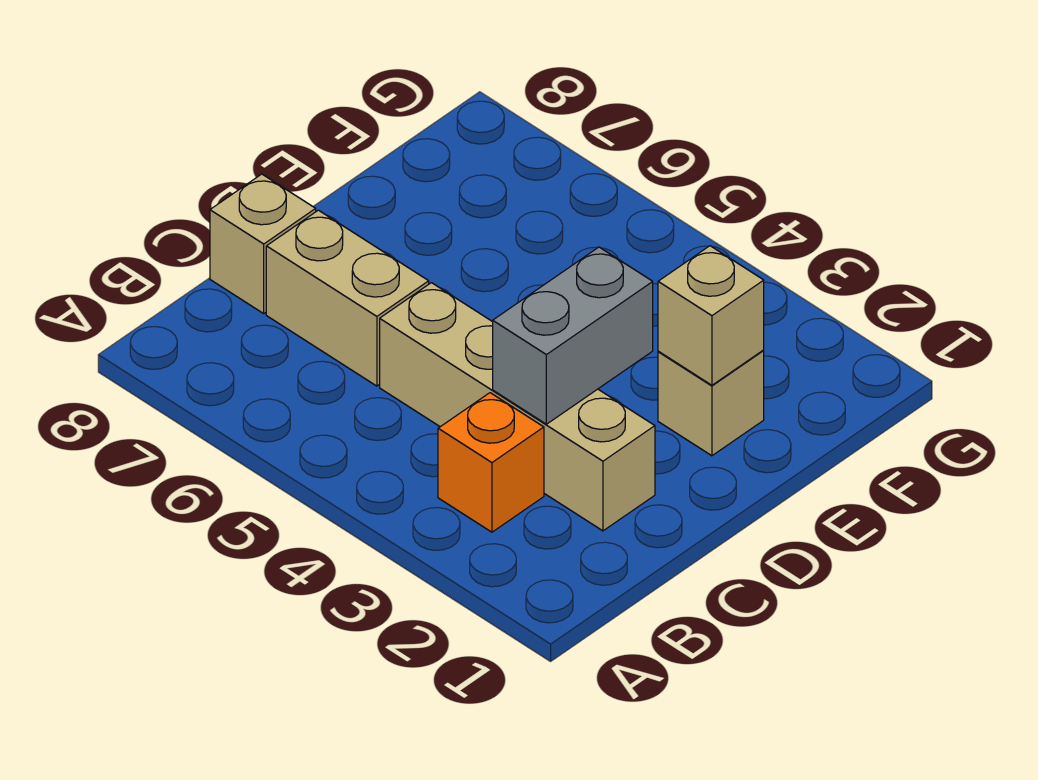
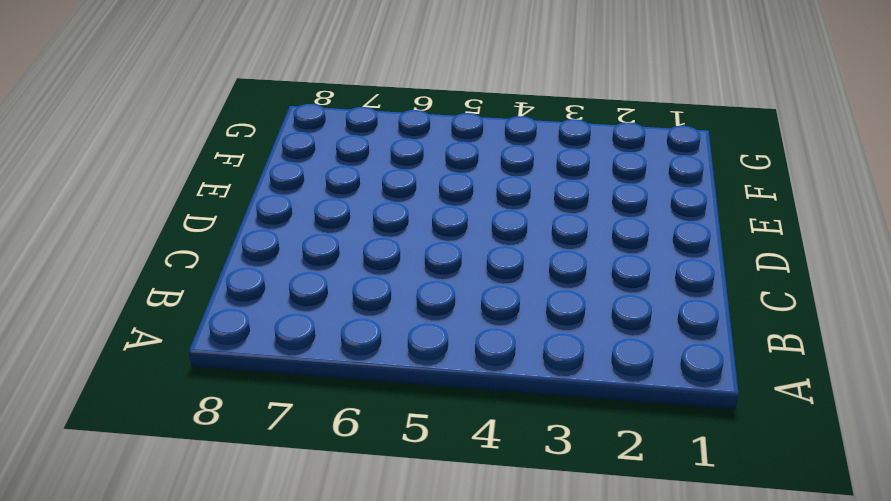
none -> orange 1x1 brick [438,393,544,532]
none -> tan 1x4 brick [380,283,655,531]

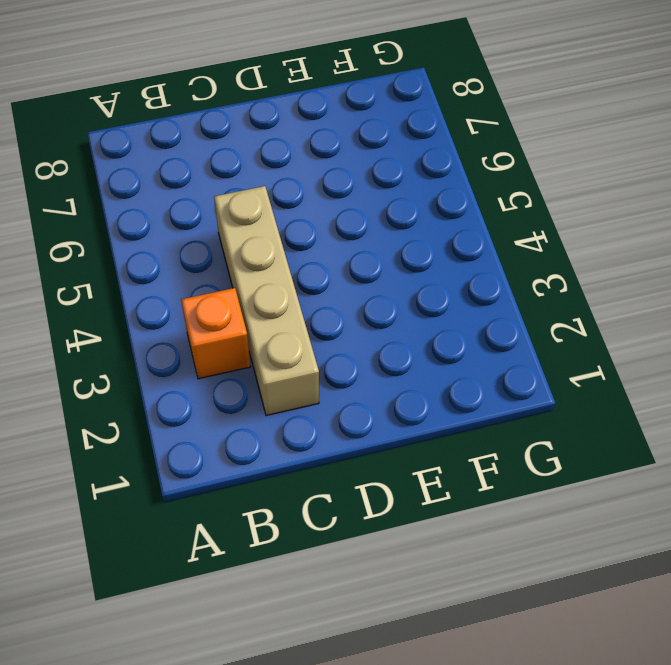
none -> tan 1x2 brick [266,210,429,386]
none -> tan 1x1 brick [210,174,316,313]

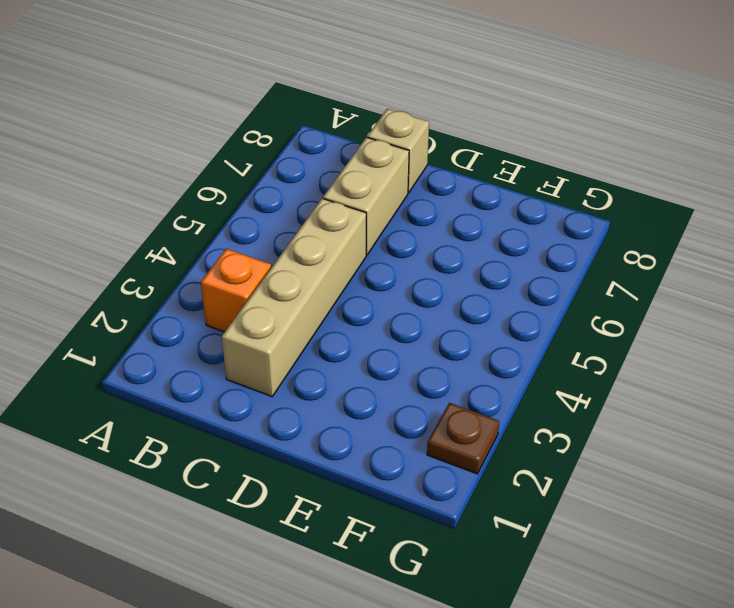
brown 1x1 plate [427,403,499,474] -> none
none -> tan 1x1 brick [658,351,764,456]
none -> grey 1x2 brick [493,247,653,424]

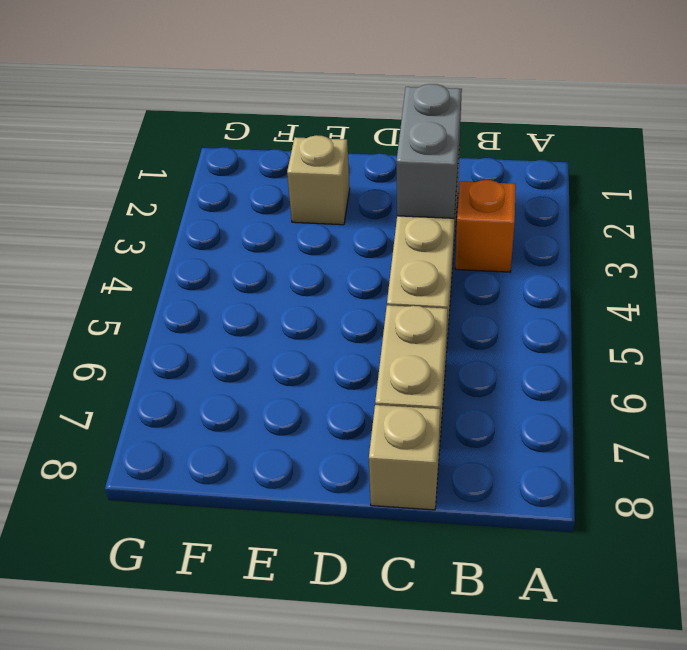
grey 1x2 brick [396,84,462,218] -> grey 1x2 brick turned to [493,247,653,424]
none -> tan 1x1 brick [658,246,764,385]

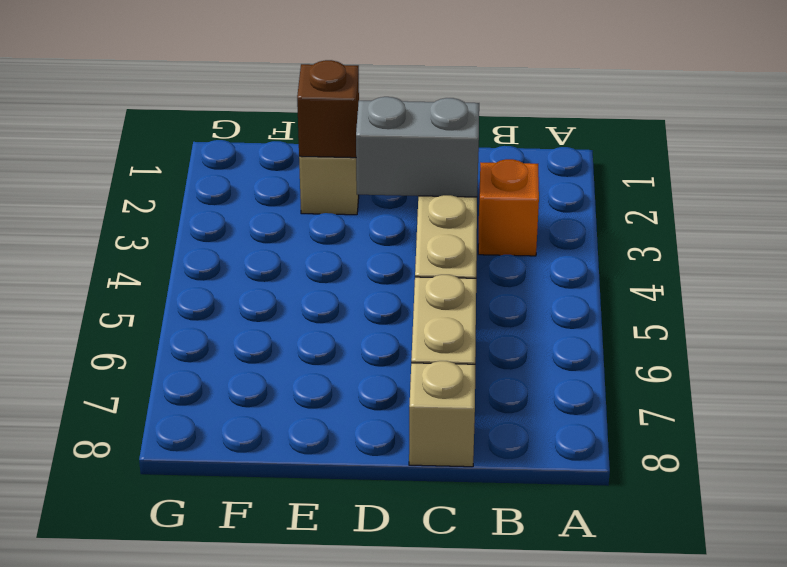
brown 1x1 brick [297,60,359,158] -> tan 1x1 brick [658,246,764,385]

